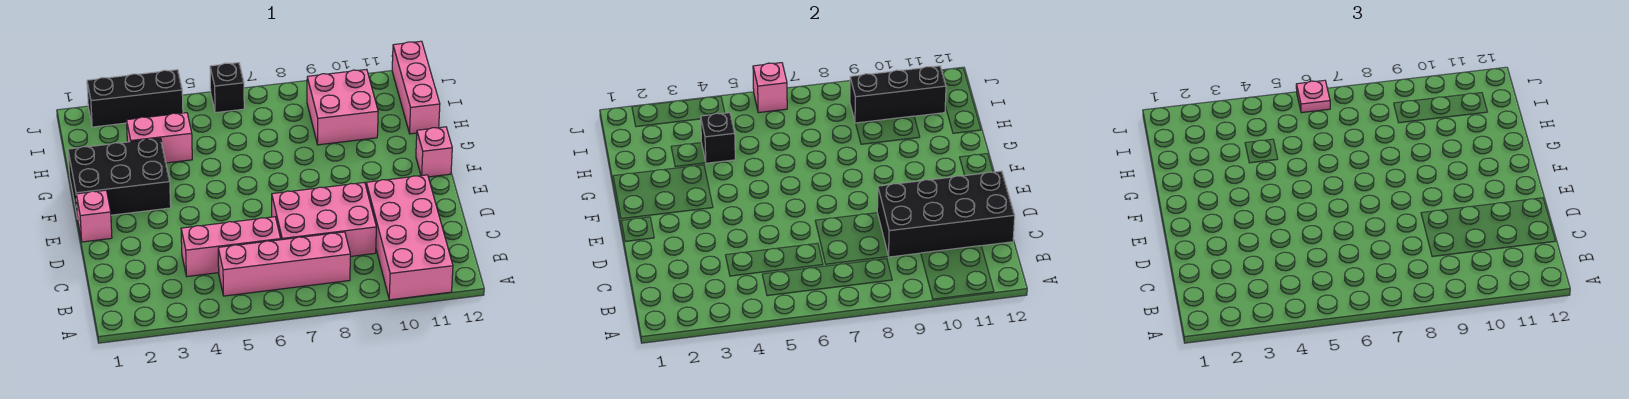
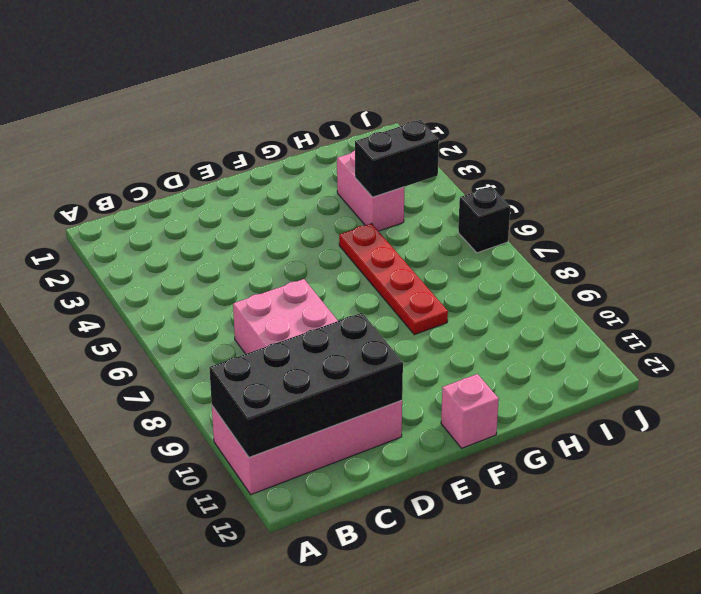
black 2x4 brick [209,313,403,458] -> black 2x4 brick turned to [877,171,1015,257]
red 1x4 plate [339,224,448,335] -> none
black 1x2 brick [355,120,439,197] -> black 1x1 brick [701,113,735,163]
none -> pink 1x4 brick [218,232,350,296]
none -> pink 1x3 brick [181,217,281,277]
none -> pink 1x1 brick [76,190,112,242]

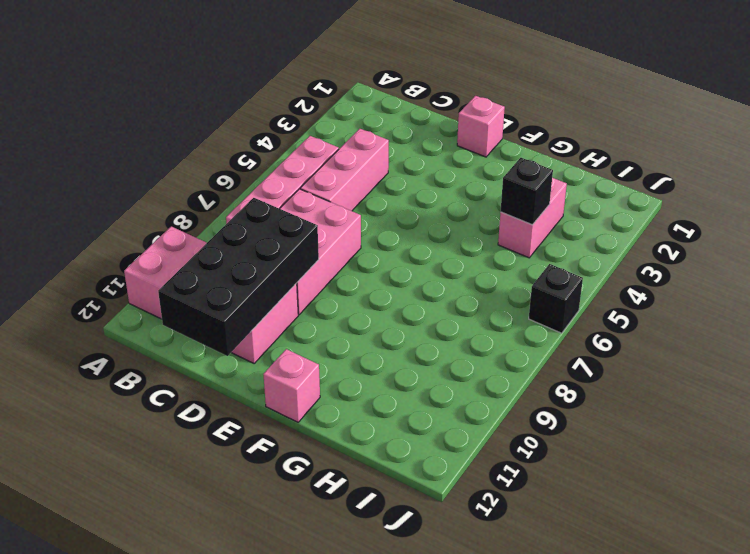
none -> black 2x3 brick [68,138,171,219]
none -> pink 2x2 brick [307,69,378,145]
none -> pink 1x3 brick [392,41,440,134]

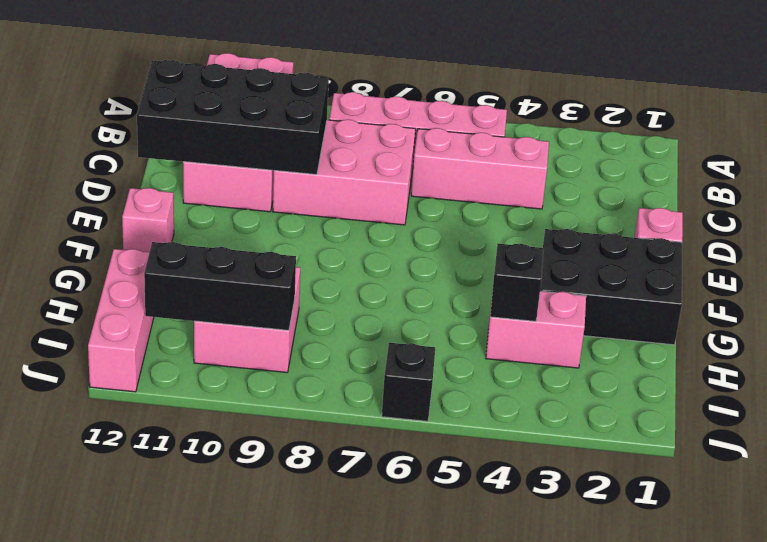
none -> black 1x3 brick [87,70,183,127]
none -> pink 1x1 brick [753,63,787,113]
none -> pink 1x1 plate [1296,80,1330,113]

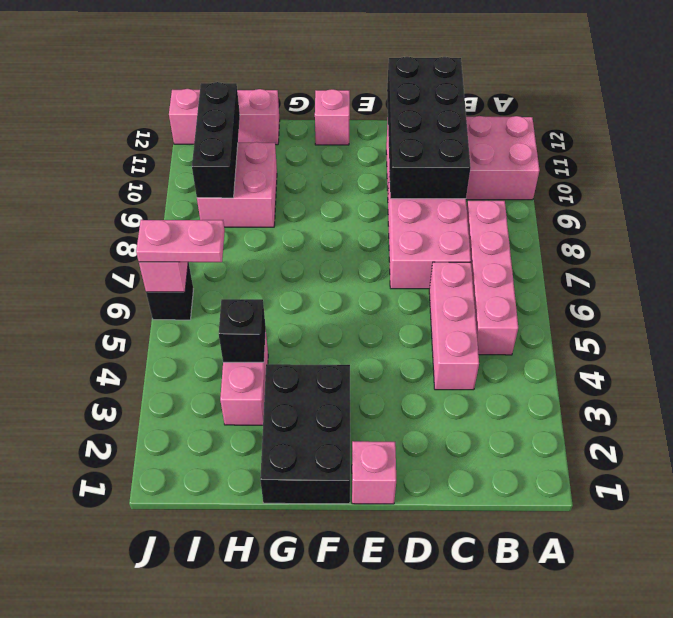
pink 1x2 plate [136,220,225,262] -> pink 1x1 plate [1296,80,1330,113]
none -> black 1x3 brick [87,70,183,127]

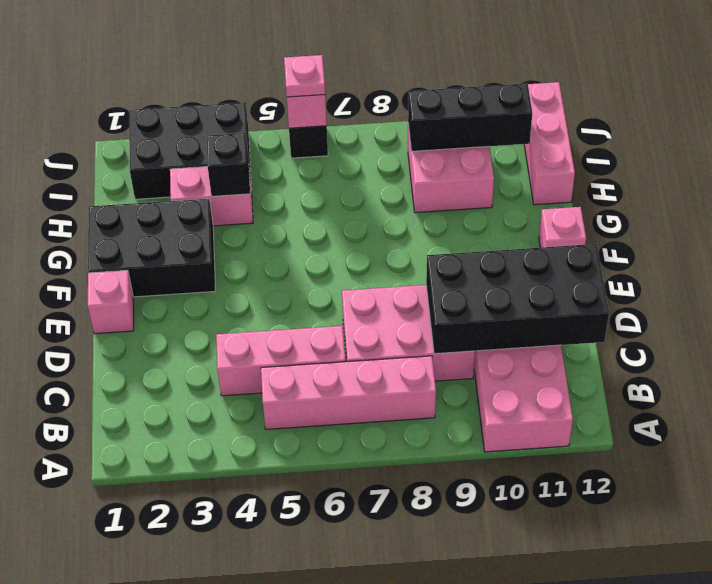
black 2x3 brick [129,102,252,199] -> black 1x3 brick [87,70,183,127]

